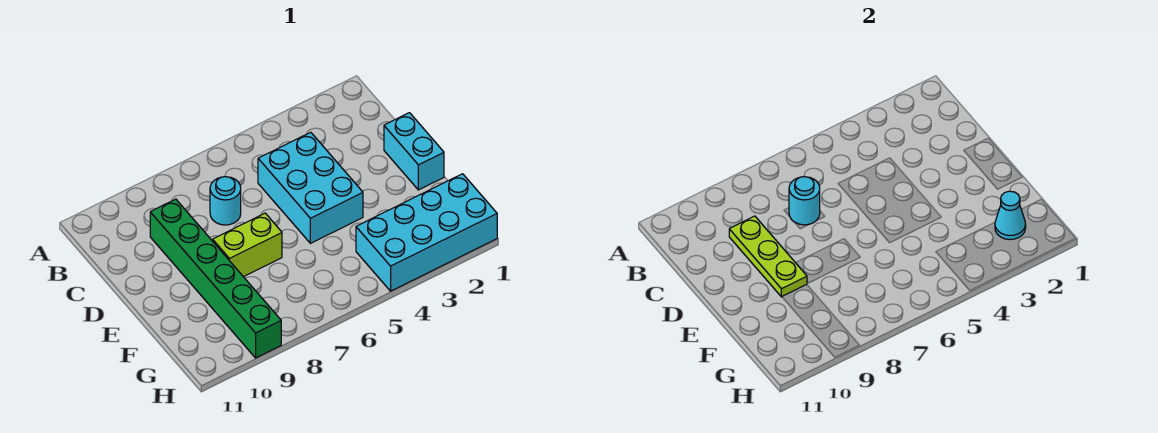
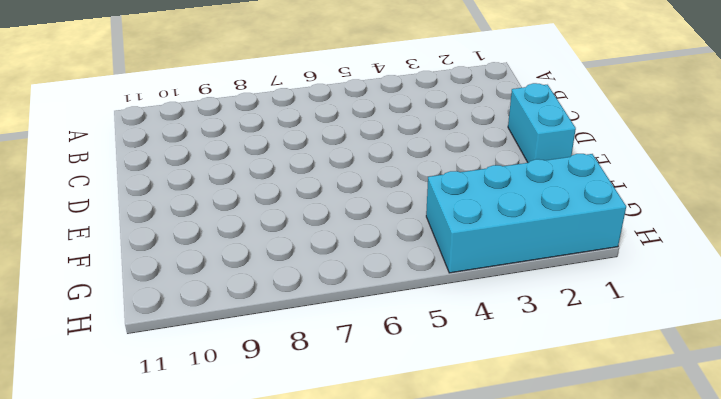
none -> cyan 2x3 brick [258,132,363,243]
none -> cyan 1x1 round brick [210,177,241,225]

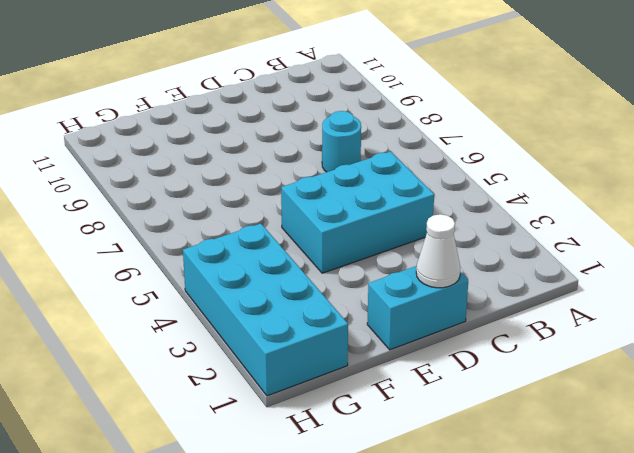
white 1x1 cone [416,214,460,288] -> none
none -> green 1x6 brick [150,199,281,358]
none -> lime 1x2 brick [213,213,282,277]

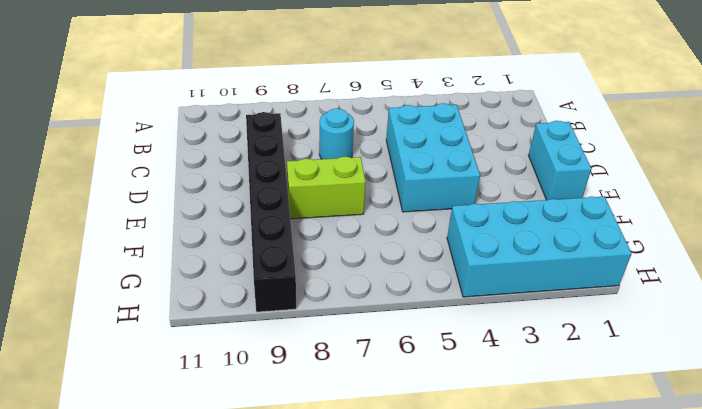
black 1x6 brick [246,112,296,312] -> green 1x6 brick [150,199,281,358]
none -> cyan 1x1 round brick [789,177,820,225]
none -> lime 1x3 plate [729,216,807,297]

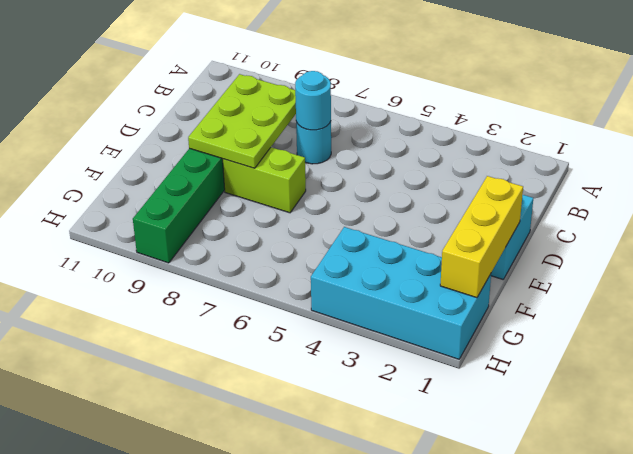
lime 2x3 plate [188,74,296,168] -> lime 1x3 plate [729,216,807,297]
yellow 1x3 brick [440,176,523,298] -> none
none -> cyan 2x3 brick [258,132,363,243]
none -> cyan 1x1 cone [995,191,1026,240]

